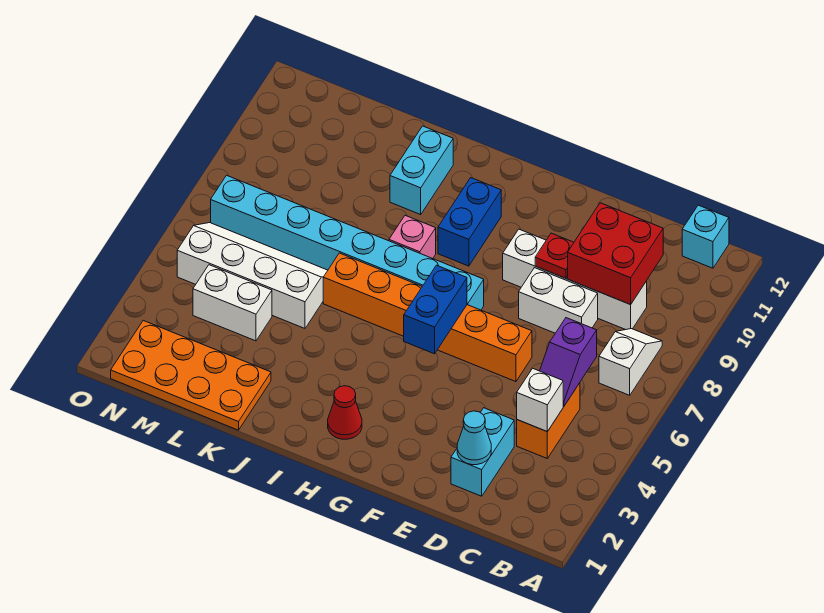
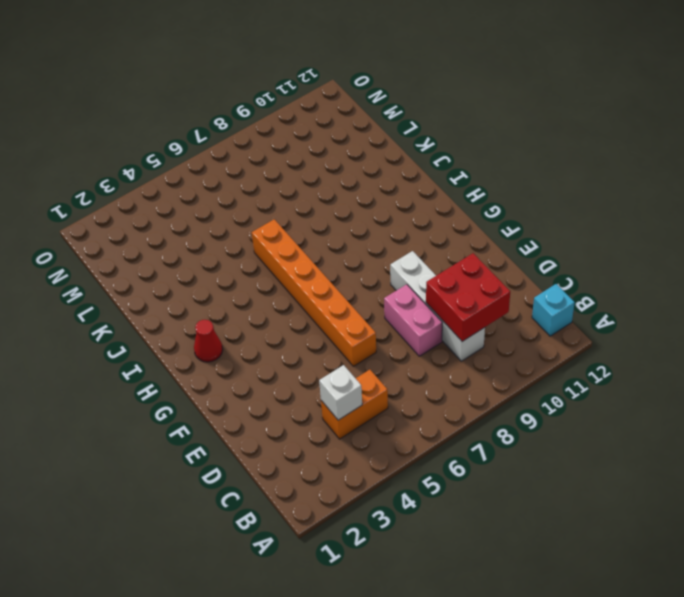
pink 1x2 brick [384,284,442,356] -> white 1x2 brick [519,268,598,333]
none -> white 1x2 slope [599,329,662,395]
none -> cyan 1x2 brick [451,408,514,496]
none -> cyan 1x8 brick [211,175,484,310]

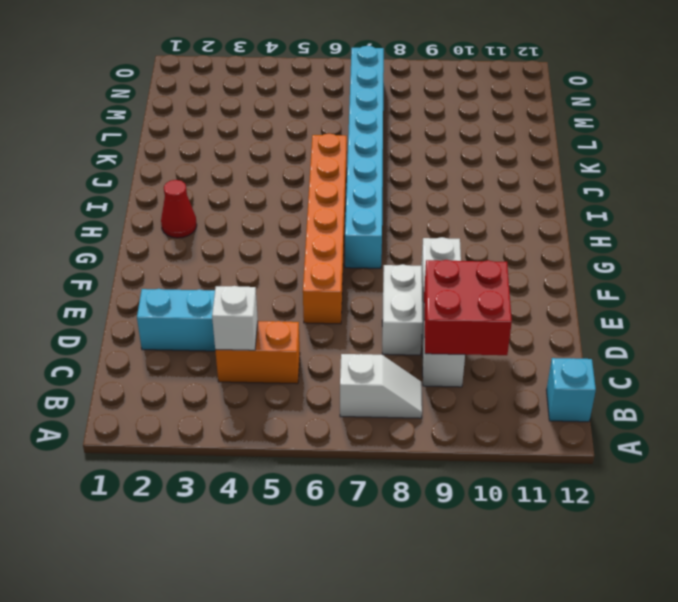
none -> blue 1x2 brick [438,178,501,266]
none -> pink 1x1 brick [389,215,436,259]
none -> cyan 1x2 brick [390,126,453,215]

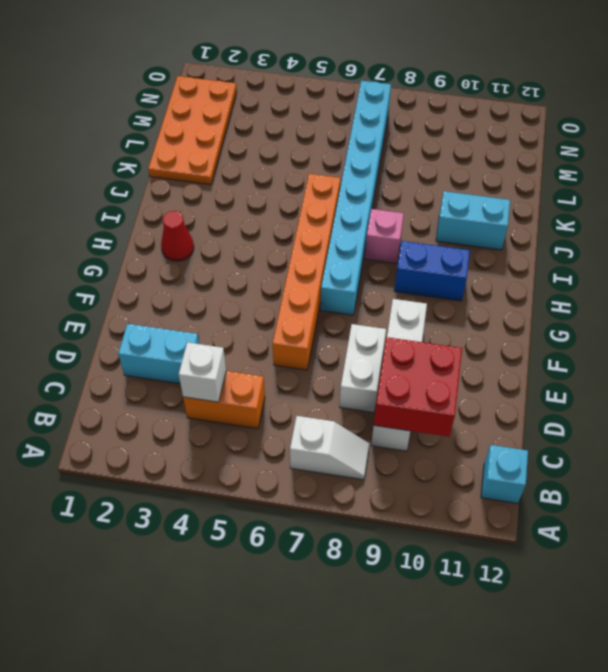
none -> white 2x4 slope [177,223,328,328]
none -> white 1x2 brick [193,265,272,341]
none -> purple 1x2 slope [540,318,597,406]

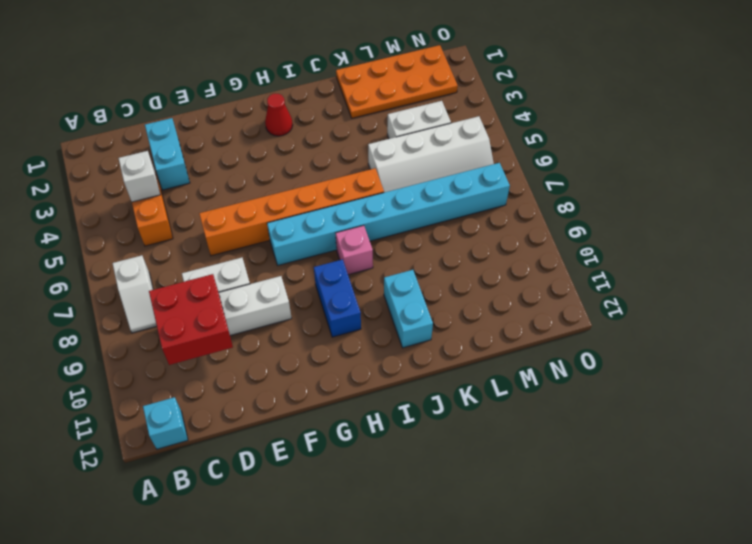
none -> purple 1x2 slope [540,318,597,406]
none -> cyan 1x1 cone [457,411,491,465]
none -> red 1x1 plate [535,233,574,278]

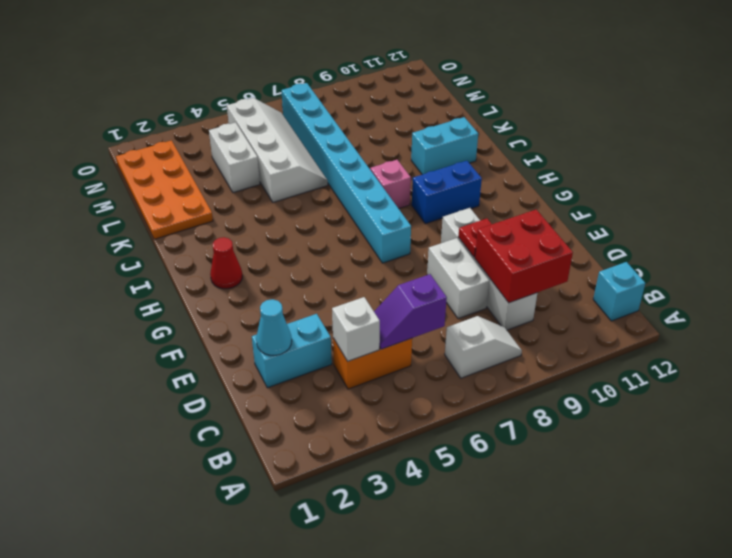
none -> orange 1x6 brick [323,253,532,382]
none -> blue 1x2 brick [404,265,467,354]

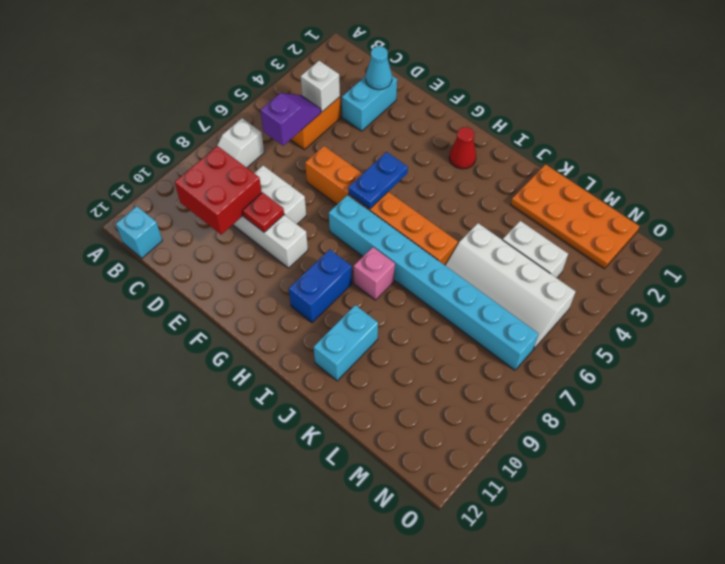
blue 1x2 plate [348,152,408,209] -> blue 1x2 brick [404,265,467,354]

